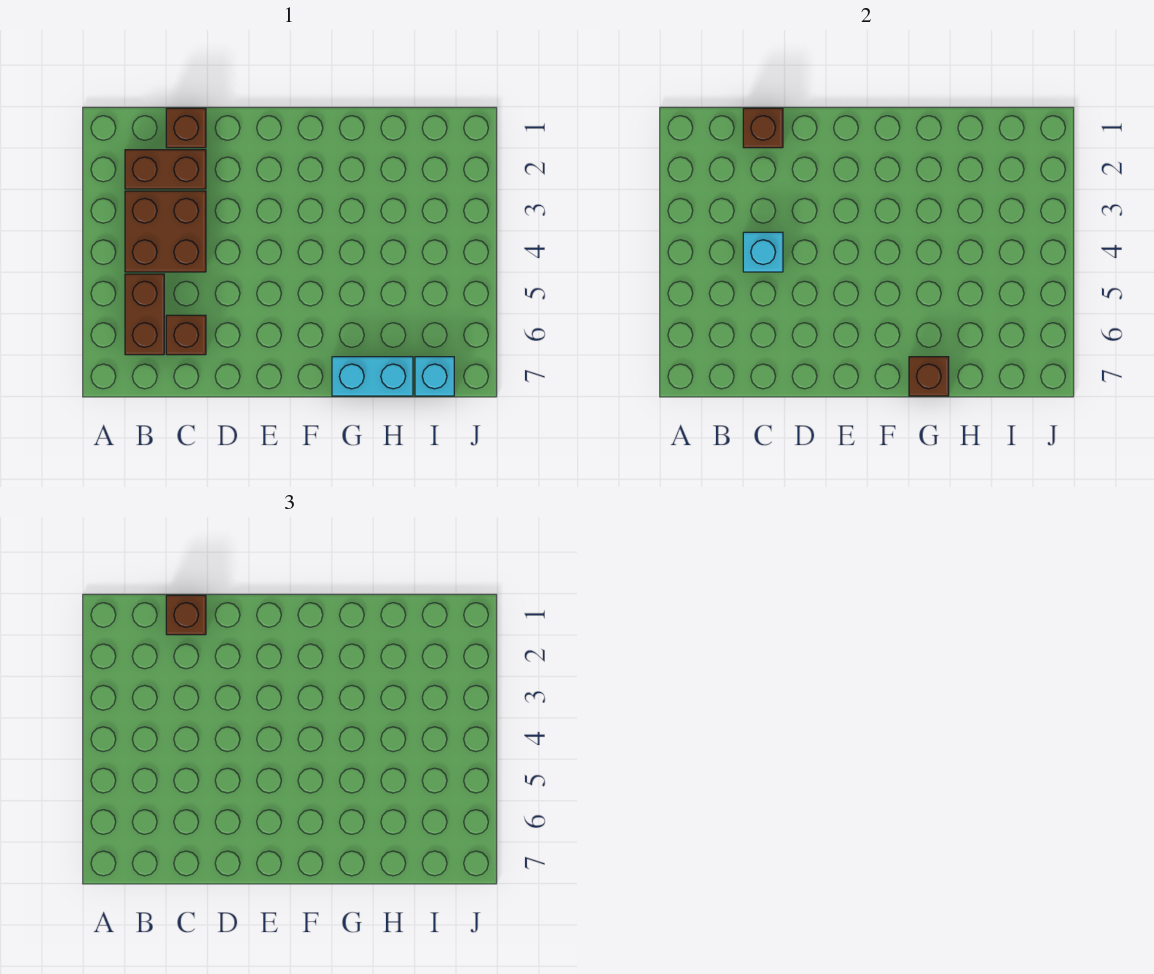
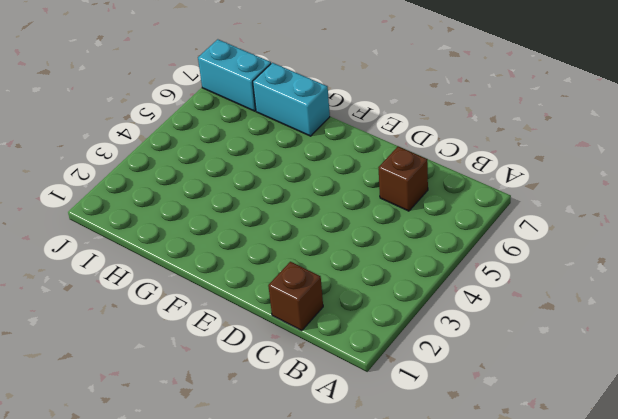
cyan 1x2 brick [198,39,271,111] -> cyan 1x1 brick [415,357,454,396]
none -> brown 1x2 brick [125,150,206,189]
none -> brown 2x2 brick [125,191,206,272]

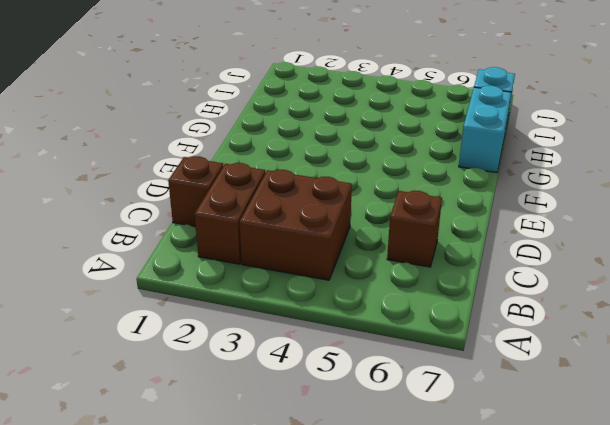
none -> brown 1x2 brick [125,274,164,355]
none -> brown 1x1 brick [743,108,783,148]

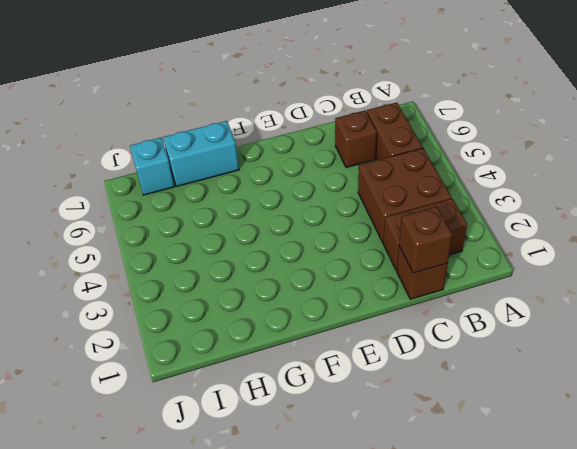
none -> cyan 1x1 brick [743,232,783,272]
none -> brown 1x1 brick [909,357,949,396]

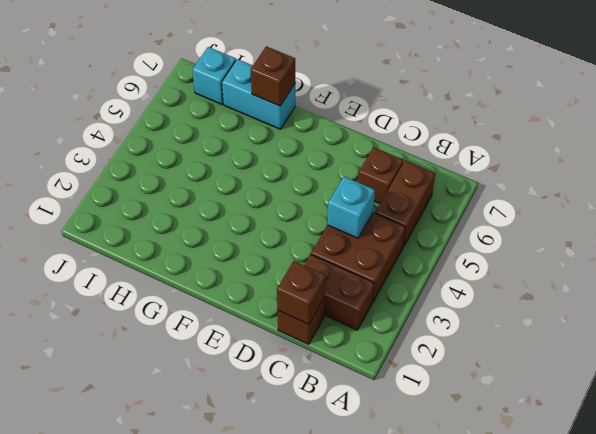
none -> brown 1x1 brick [166,595,206,635]

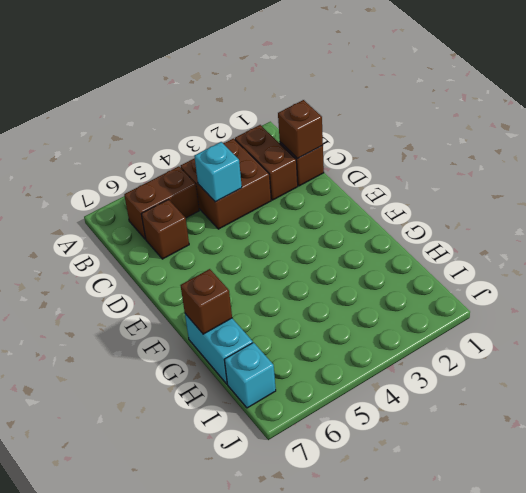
none -> brown 1x1 brick [166,595,206,635]

